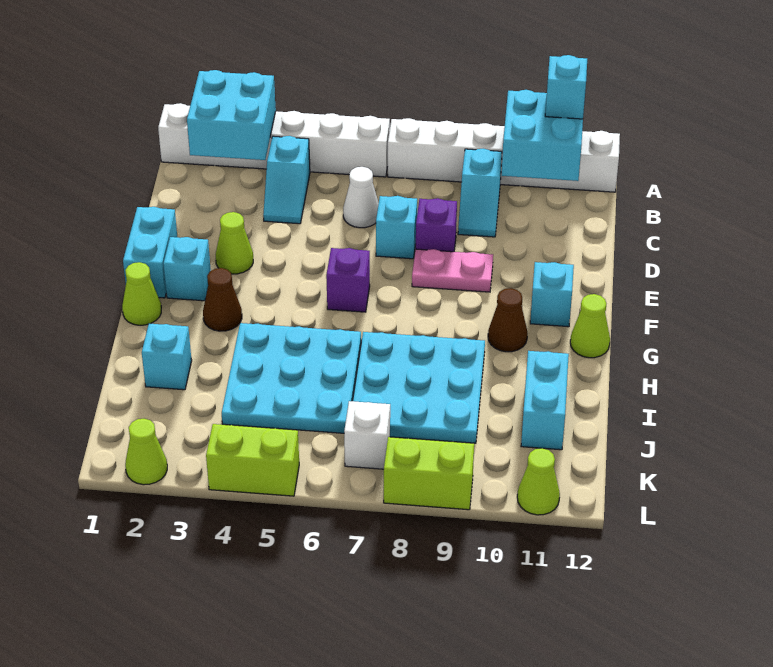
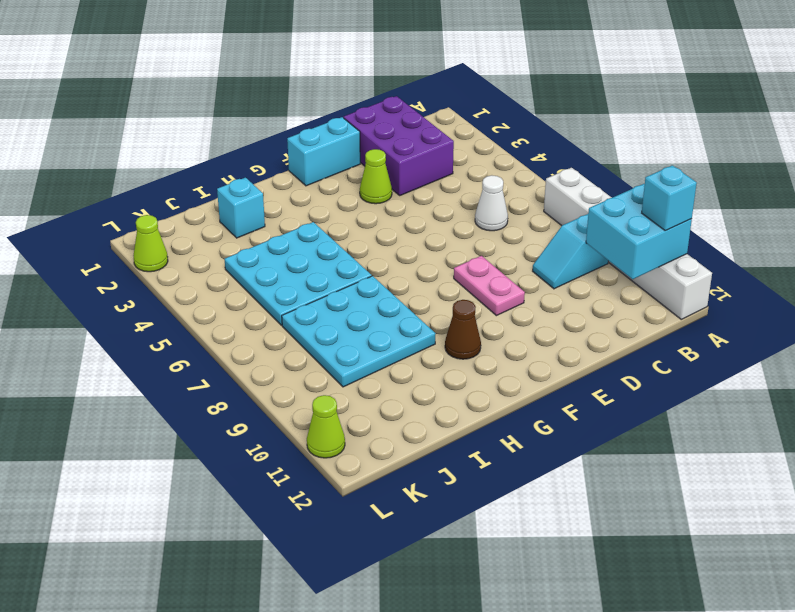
purple 2x3 brick [343,96,454,195] -> none
none -> white 1x6 brick [158,103,390,177]
none -> cyan 1x2 slope [263,136,310,224]
none -> cyan 1x1 brick [376,196,417,259]

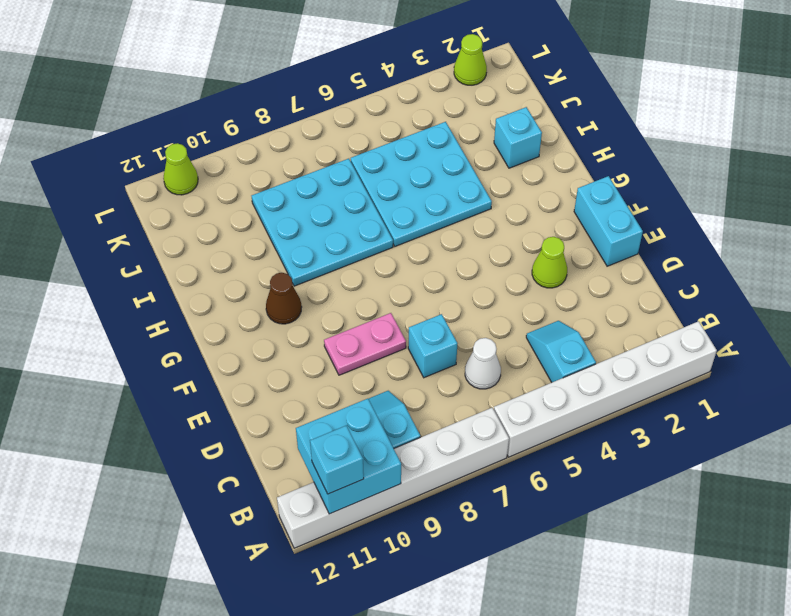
none -> purple 1x1 brick [416,198,457,252]
none -> cyan 1x1 brick [163,237,211,301]
none -> purple 1x1 brick [326,248,370,312]

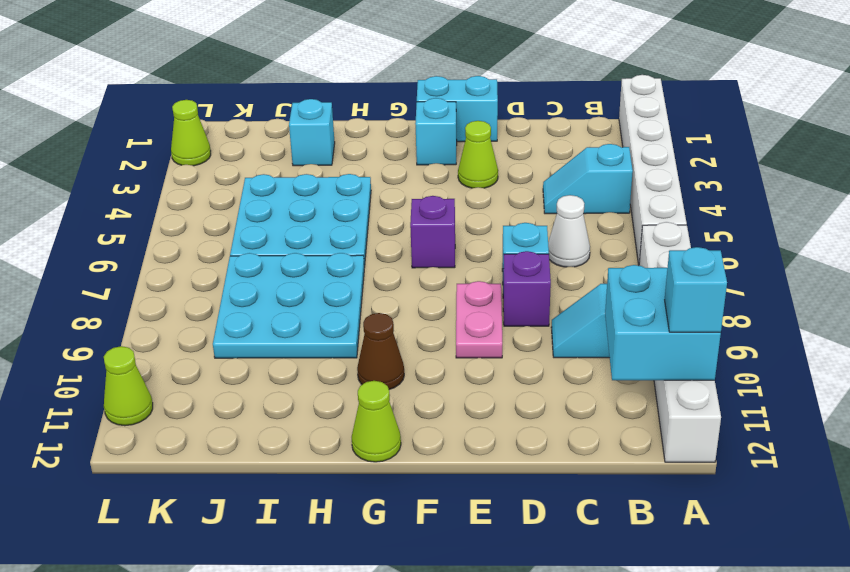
none -> cyan 1x1 brick [530,262,574,327]
none -> lime 1x1 cone [122,262,161,325]
none -> brown 1x1 cone [203,268,242,331]

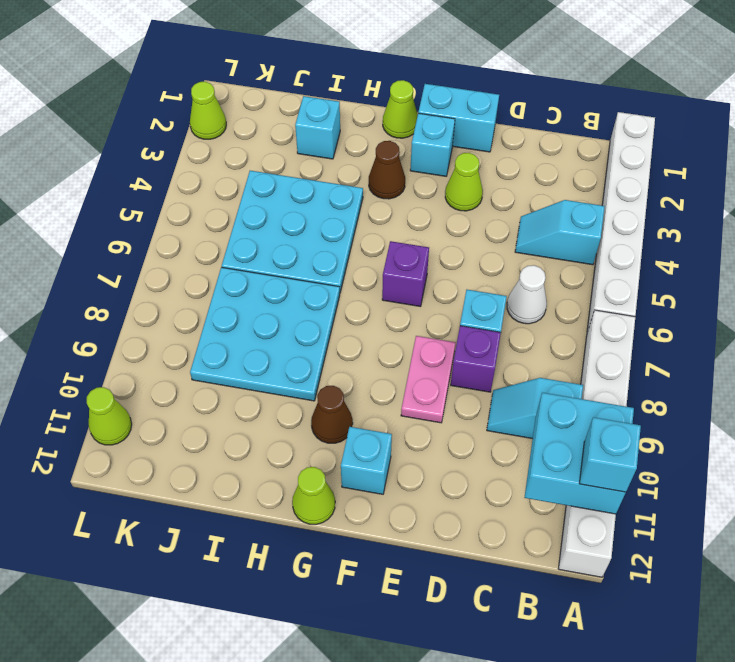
none -> cyan 1x2 brick [521,351,569,450]
none -> white 1x1 brick [344,401,390,469]
none -> lime 1x2 brick [206,424,299,496]

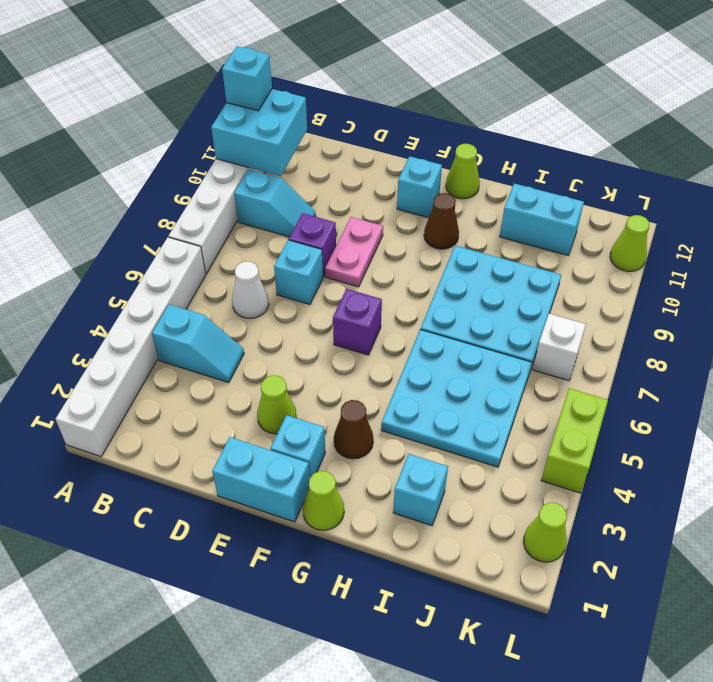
none -> lime 1x2 brick [384,437,474,510]
none -> cyan 2x2 brick [187,70,276,160]

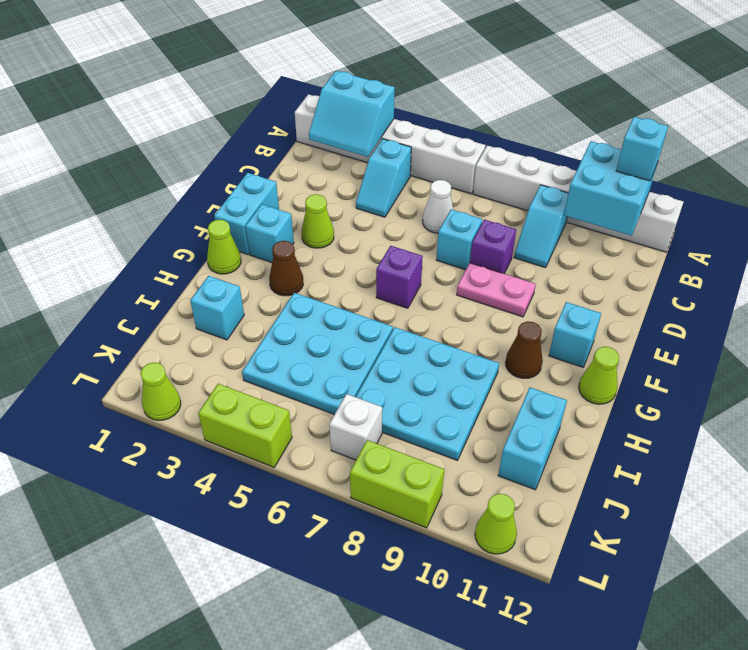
cyan 2x2 slope [309,71,395,157] -> cyan 2x2 brick [187,70,276,160]

